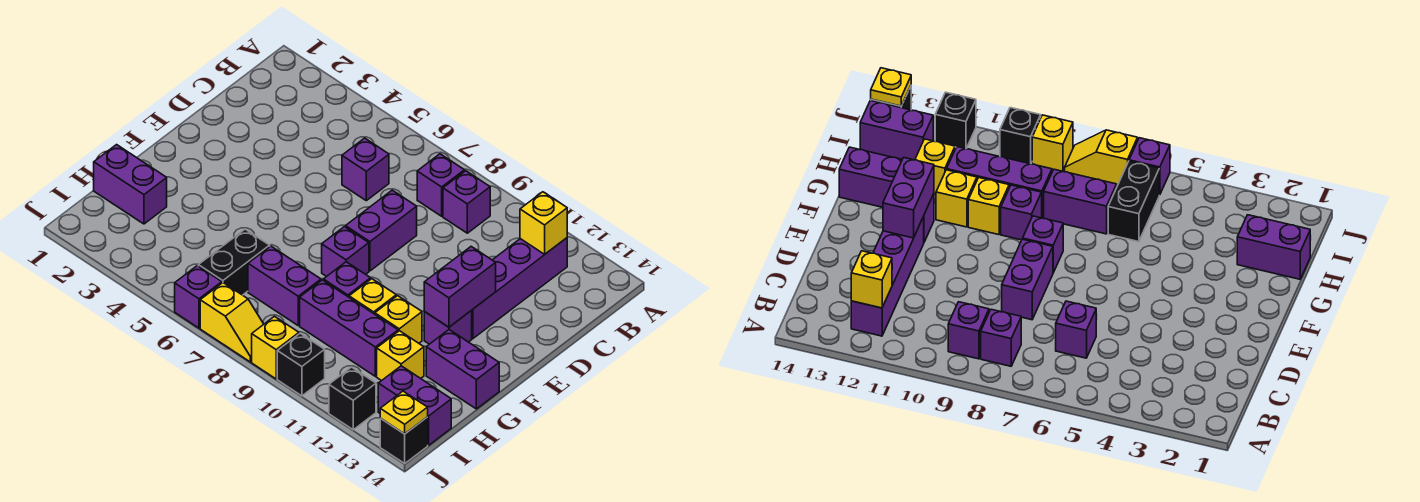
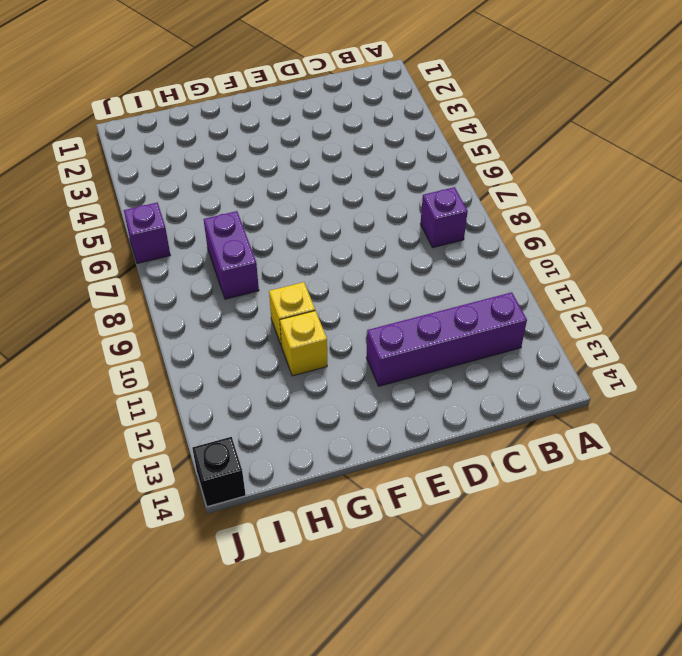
none -> purple 1x1 brick [443,171,490,233]
none -> purple 1x1 brick [342,138,389,201]
none -> purple 1x2 brick [346,190,417,271]

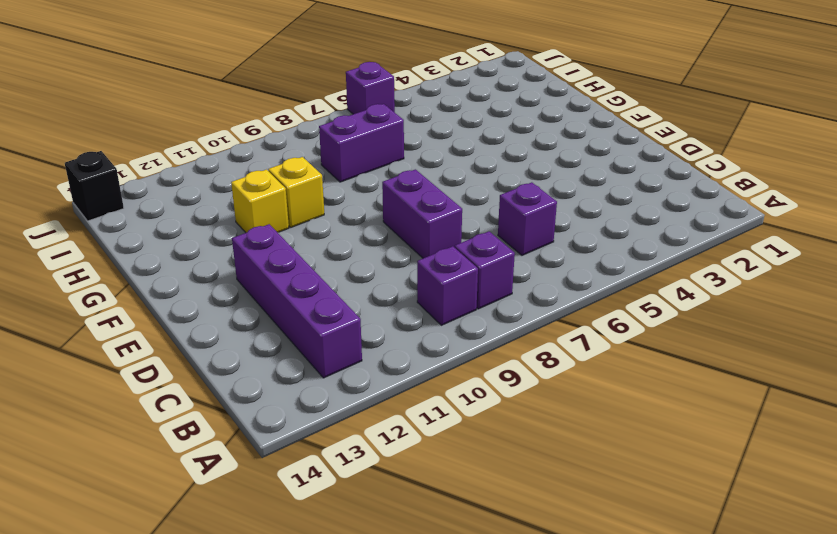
none -> purple 1x1 brick [322,227,369,277]
none -> purple 1x1 brick [424,310,472,344]
none -> purple 1x1 brick [323,262,371,297]

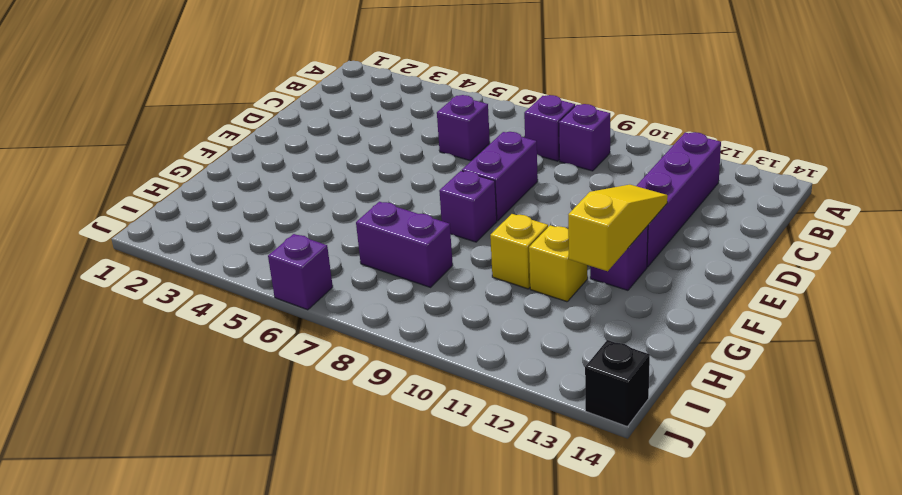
yellow 1x3 slope [568,185,668,271] -> purple 1x2 brick [424,247,496,327]
none -> purple 1x1 brick [323,262,371,297]
none -> purple 1x2 brick [426,330,499,409]
none -> purple 1x2 brick [94,145,167,224]

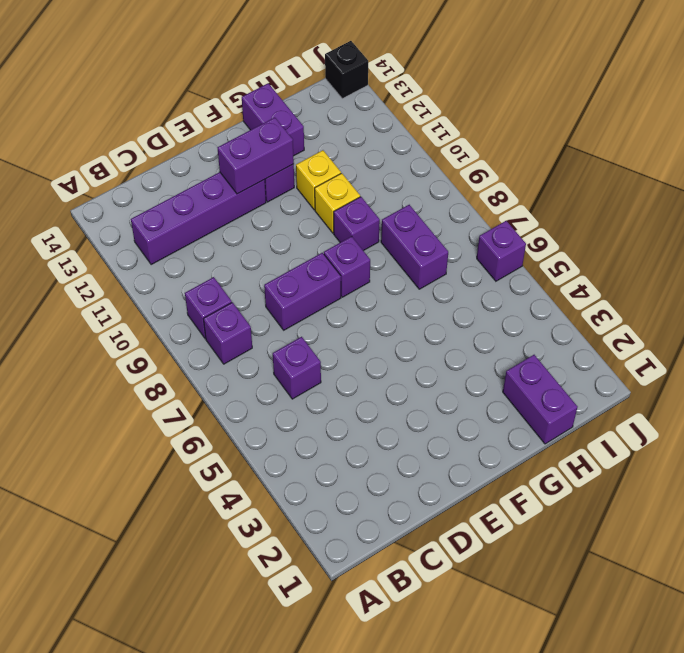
none -> black 1x2 brick [198,229,270,295]
none -> purple 1x3 brick [300,280,398,376]
none -> yellow 1x1 brick [377,331,424,381]

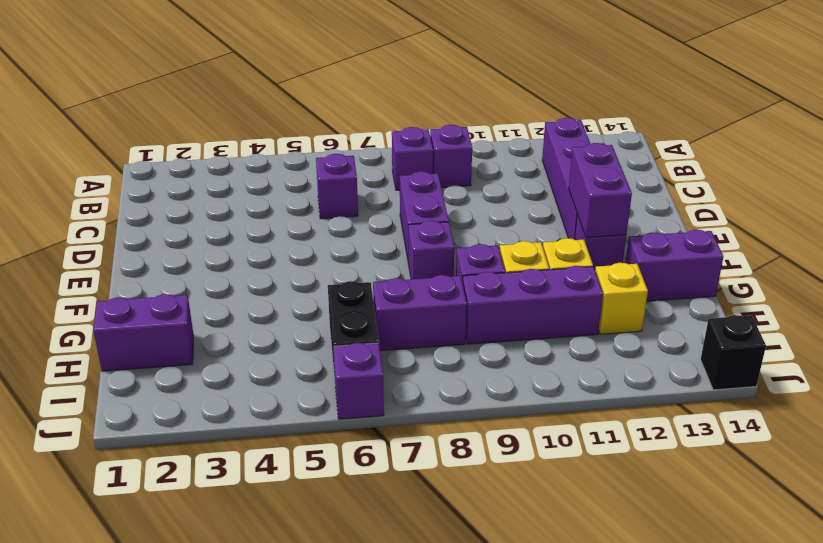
none -> purple 1x2 brick [378,366,451,445]
none -> yellow 1x2 slope [200,283,264,362]
none -> yellow 1x1 brick [252,316,299,379]

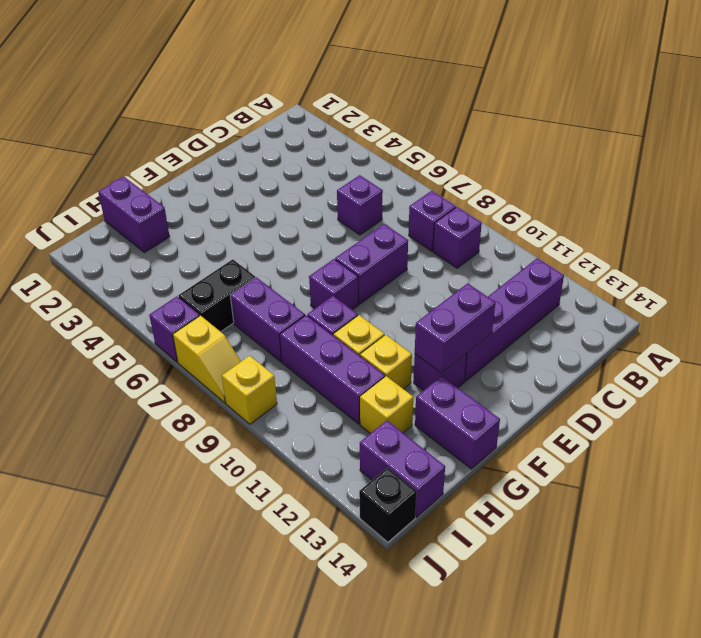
none -> black 1x1 brick [277,333,325,396]
none -> black 1x1 brick [329,367,376,430]
none -> yellow 1x1 brick [520,192,567,254]

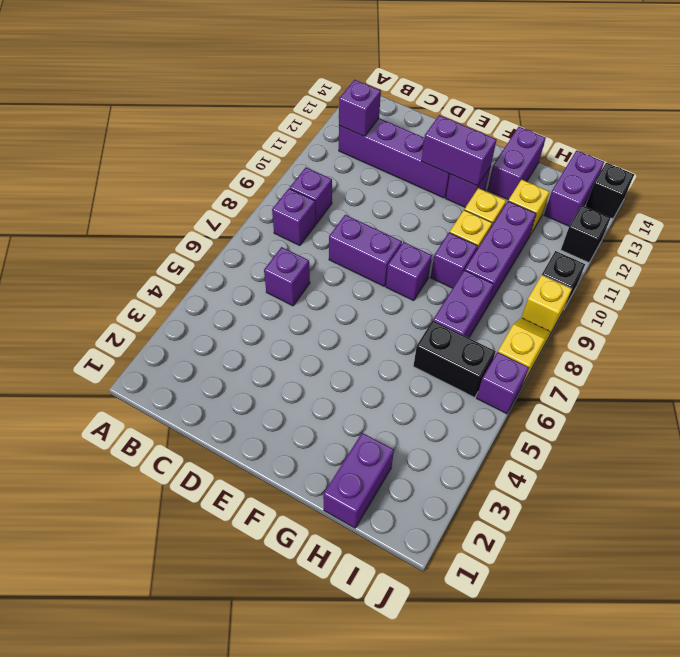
purple 1x1 brick [339,80,381,136] -> yellow 1x1 brick [520,192,567,254]
none -> yellow 1x1 plate [380,391,428,434]

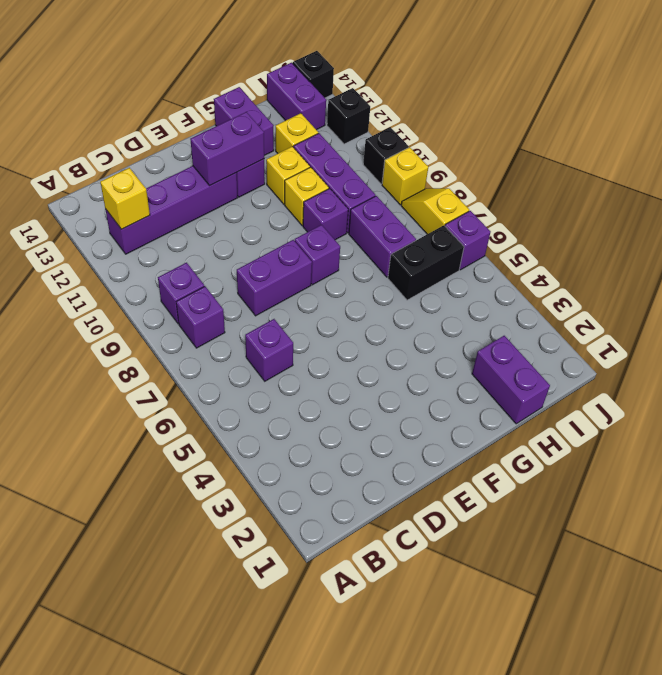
none -> yellow 1x1 plate [380,391,428,434]

